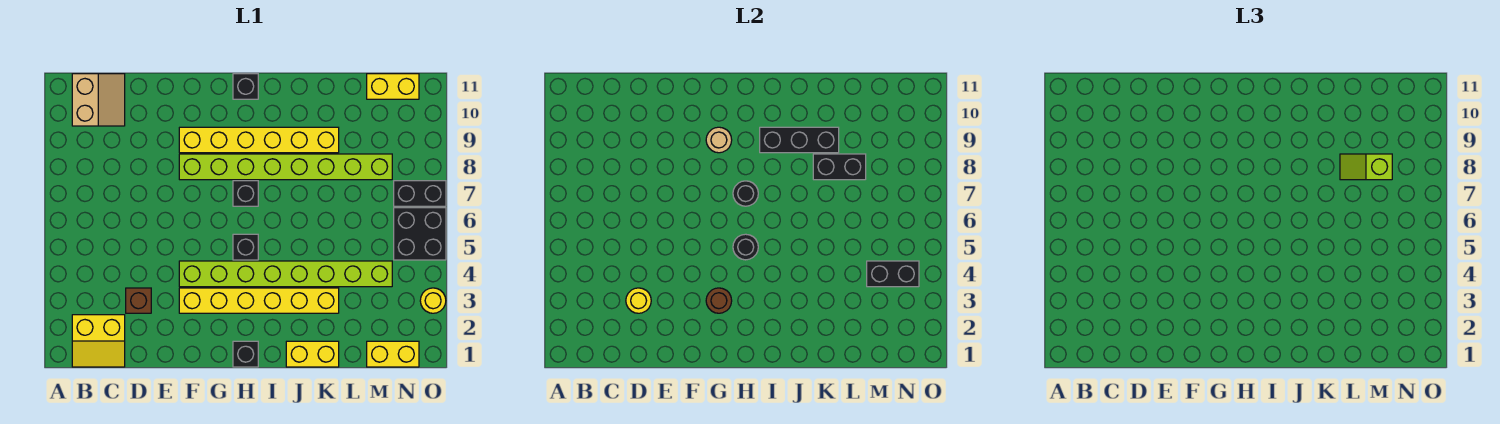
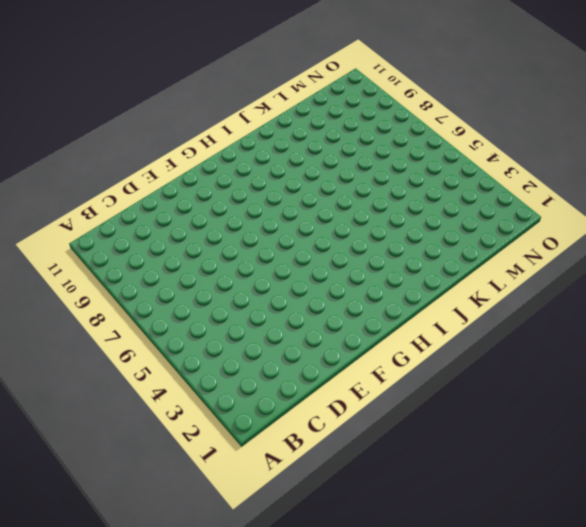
none -> yellow 2x2 slope [72,315,125,367]
none -> tan 2x2 slope [72,74,125,126]
none -> brown 1x1 brick [126,288,151,313]

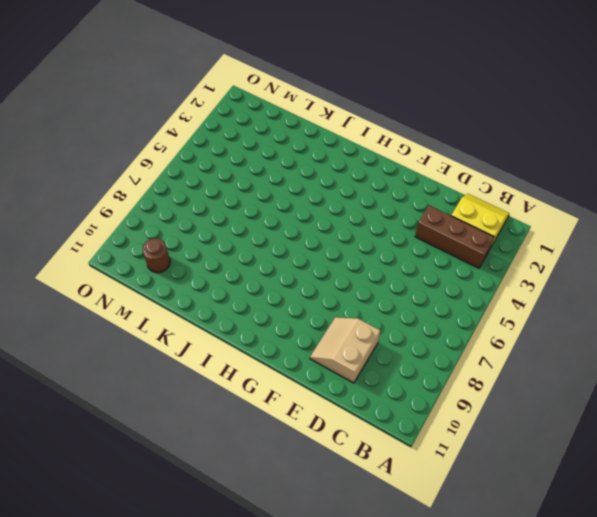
brown 1x3 brick [415,205,494,268] -> brown 1x1 brick [126,288,151,313]
tan 2x2 slope [310,317,380,383] -> tan 2x2 slope moved to [72,74,125,126]
brown 1x1 round brick [143,238,170,273] -> brown 1x1 round brick moved to [706,288,732,313]
none -> yellow 1x6 brick [179,288,339,313]
none -> lime 1x8 brick [179,261,392,287]
none -> lime 1x8 brick [179,154,392,180]

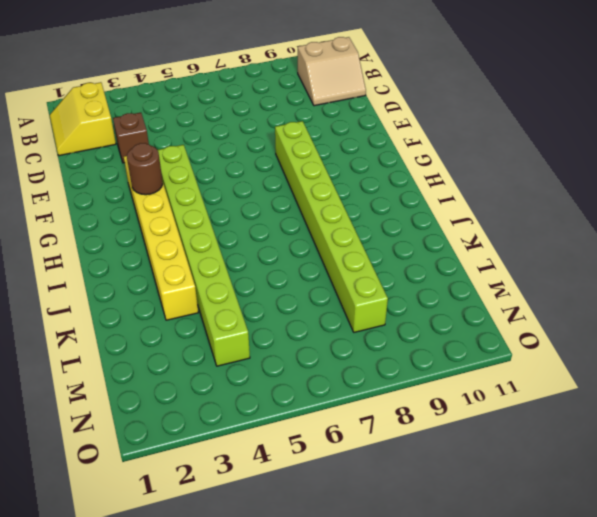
none -> yellow 1x6 brick [179,127,339,153]
none -> black 1x1 brick [233,341,258,367]
none -> black 1x1 brick [233,234,258,260]

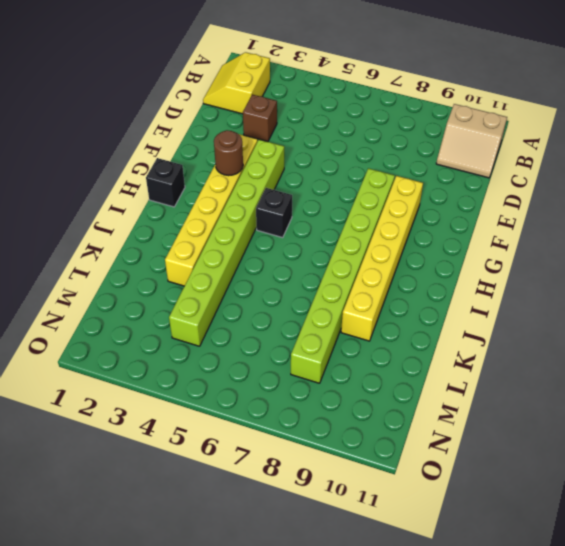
none -> black 1x1 brick [233,181,258,206]
none -> black 1x1 brick [233,74,258,99]
none -> yellow 1x2 brick [286,341,339,367]

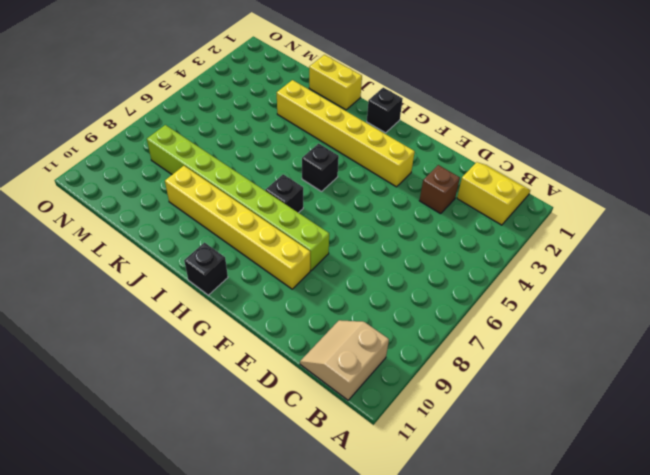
none -> lime 1x8 brick [179,261,392,287]
none -> yellow 1x2 brick [367,341,419,367]
none -> yellow 1x2 brick [367,74,419,99]

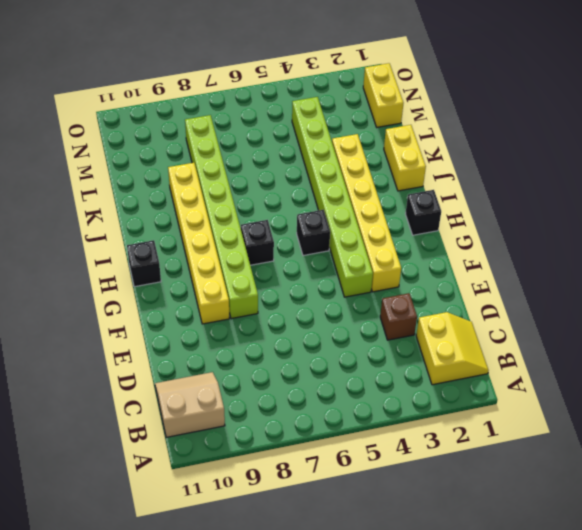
none -> yellow 1x2 brick [367,74,419,99]
none -> black 2x2 brick [394,208,446,260]
none -> black 1x2 brick [394,181,446,206]

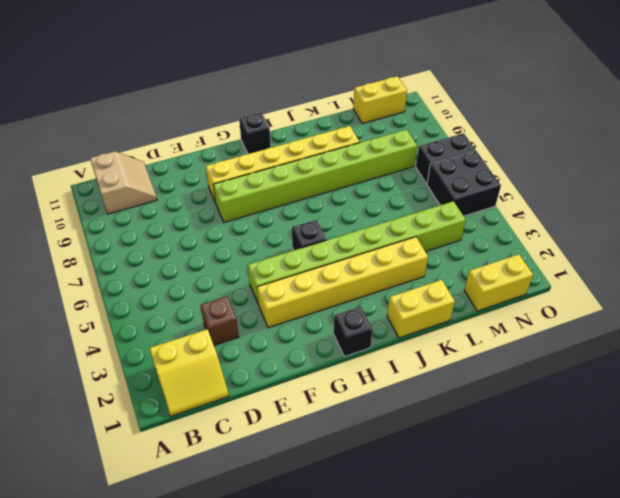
none -> black 1x1 brick [233,181,258,206]
none -> yellow 1x1 round brick [420,288,446,313]
none -> yellow 1x1 round brick [626,288,651,313]

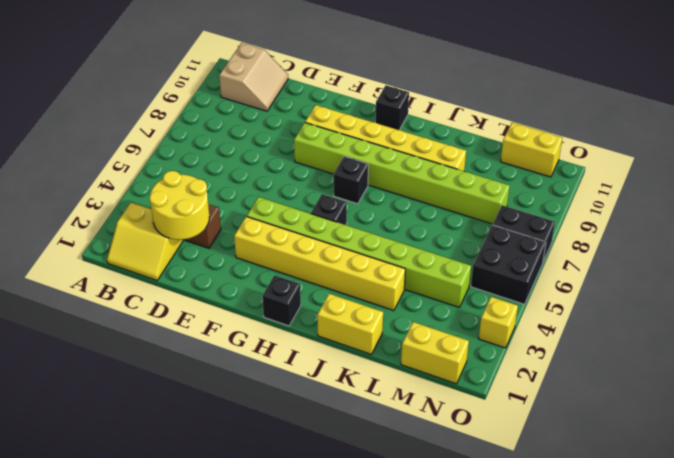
yellow 2x2 round brick [149,171,209,240] -> yellow 1x1 round brick [626,288,651,313]
yellow 1x1 brick [479,297,518,348] -> yellow 1x1 round brick [420,288,446,313]
none -> brown 1x1 round brick [706,288,732,313]
none -> tan 1x1 round brick [706,127,732,153]
none -> black 1x1 round brick [733,234,758,260]

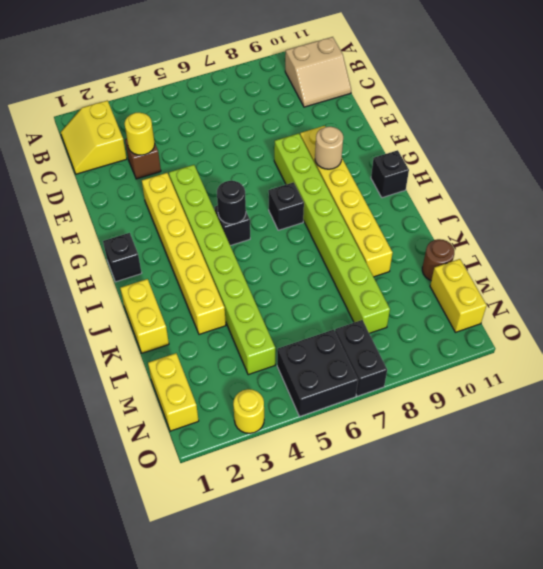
brown 1x1 round brick [422,239,454,280] -> brown 1x1 round brick moved to [706,288,732,313]
none -> black 1x1 round brick [733,181,758,206]
none -> black 1x3 brick [760,127,839,153]
none -> black 1x2 brick [813,154,866,180]

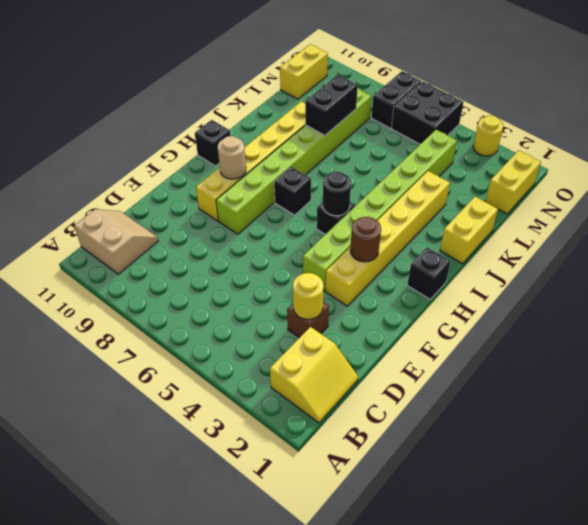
none -> black 1x1 round brick [733,181,758,206]
none -> black 1x3 brick [760,127,839,153]
none -> black 1x2 brick [867,261,919,287]

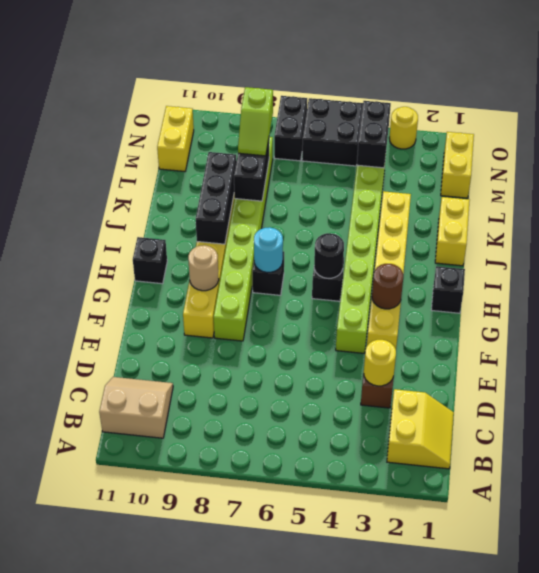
cyan 1x1 round brick [254,227,283,272] -> black 1x1 round brick [733,181,758,206]

